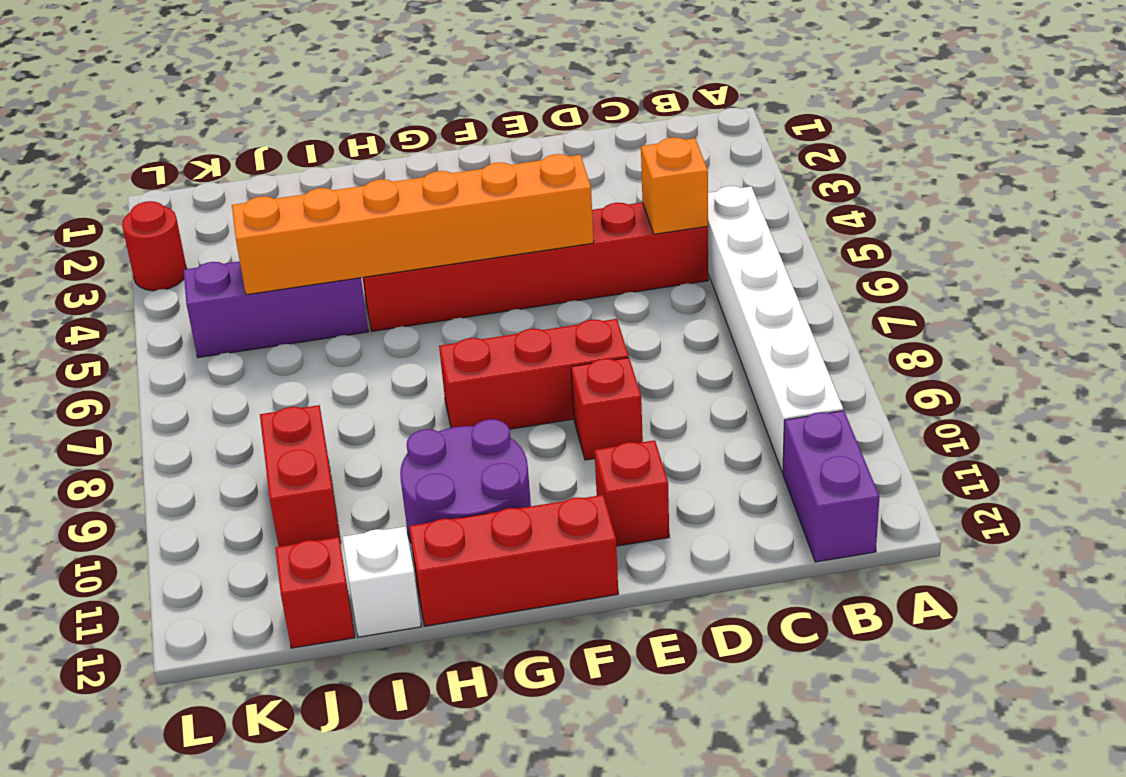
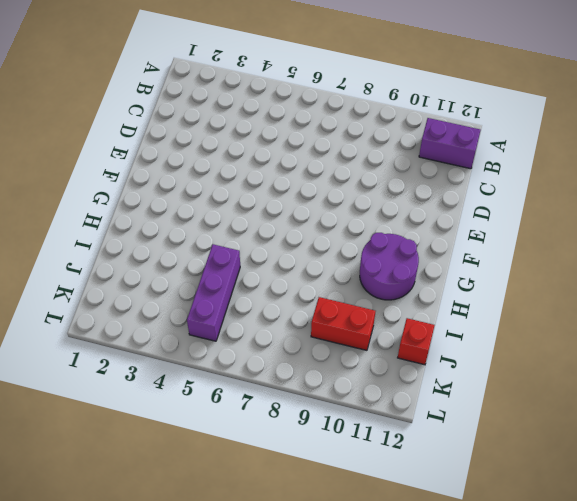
none -> white 1x6 brick [708,186,843,473]
none -> red 1x6 brick [363,202,708,331]
none -> red 1x3 brick [439,319,629,429]

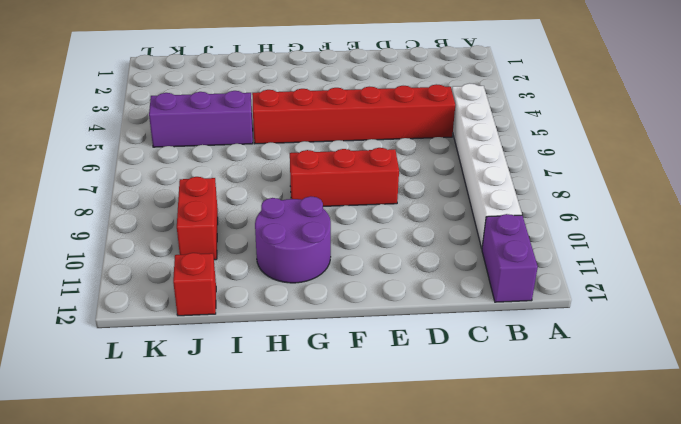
none -> red 1x1 brick [571,358,643,460]
none -> red 1x1 brick [594,440,669,546]
none -> red 1x3 brick [409,495,618,626]

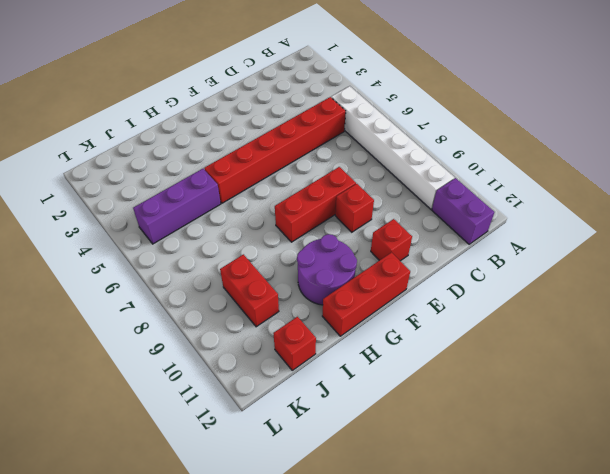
none -> white 1x1 brick [343,526,421,637]
none -> red 1x1 round brick [122,201,187,291]
none -> orange 1x1 brick [641,137,708,234]

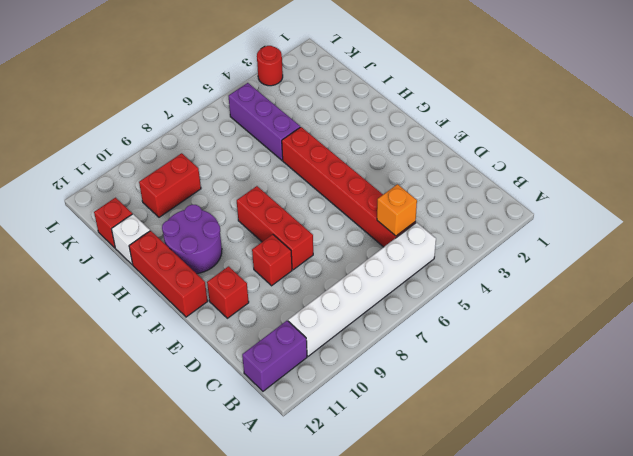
none -> orange 1x6 brick [232,154,594,295]

